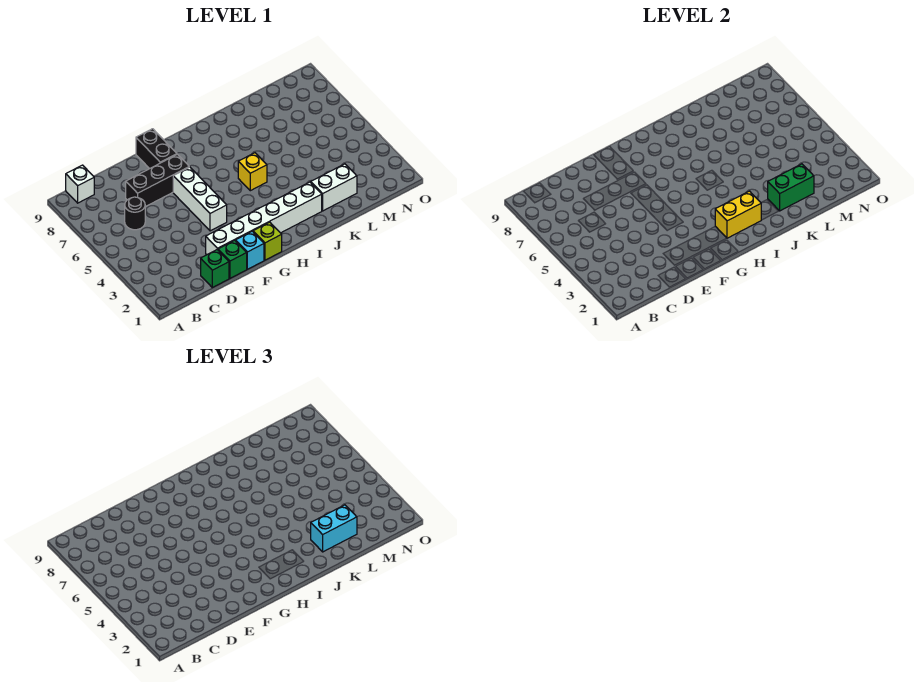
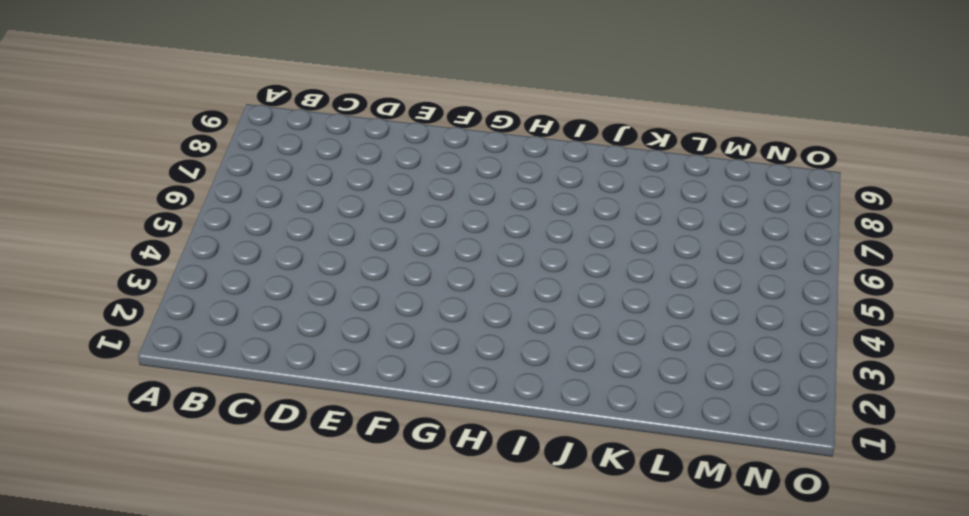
none -> white 1x1 brick [66,165,94,203]
none -> black 1x1 round brick [125,197,145,230]
none -> green 1x1 brick [201,250,229,288]

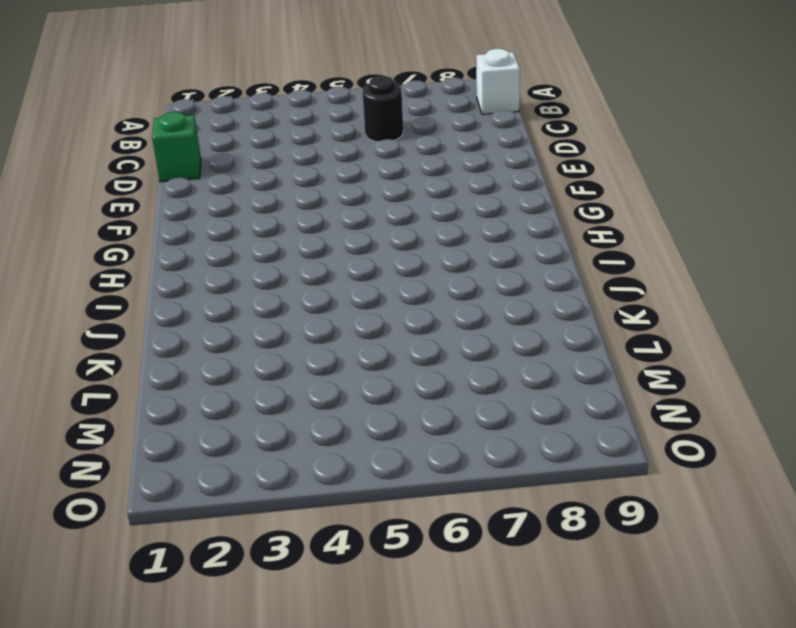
none -> black 1x3 brick [126,154,189,207]
none -> green 1x1 brick [218,240,247,278]
none -> white 1x6 brick [206,182,322,255]

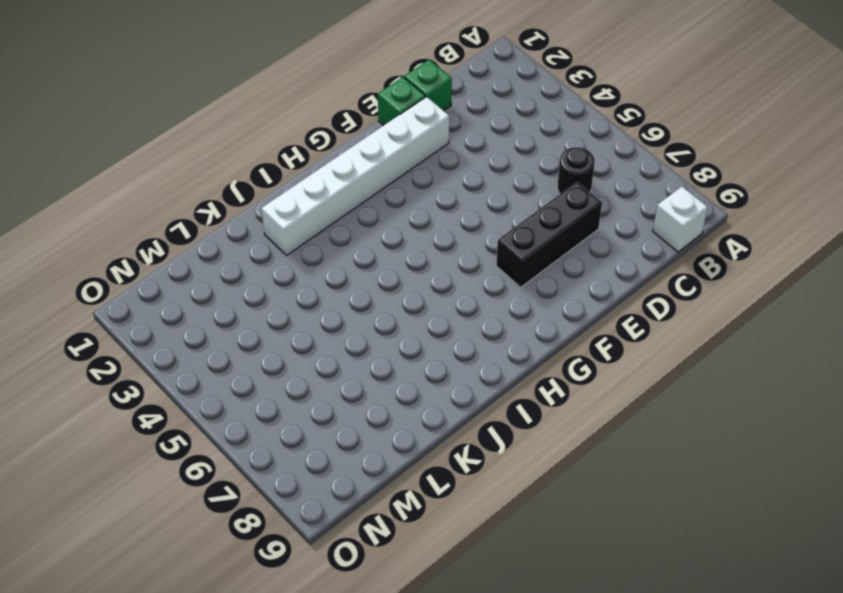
none -> cyan 1x1 brick [236,231,264,269]
none -> white 1x3 brick [173,167,227,231]
none -> black 1x2 brick [136,129,177,169]

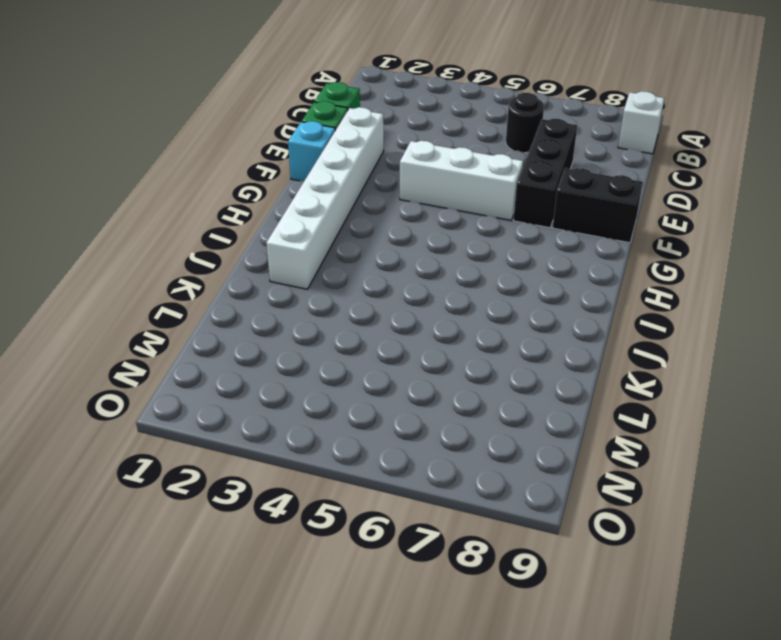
none -> lime 1x1 brick [253,222,282,260]
none -> yellow 1x1 brick [238,153,267,191]
none -> white 1x2 brick [311,164,357,211]

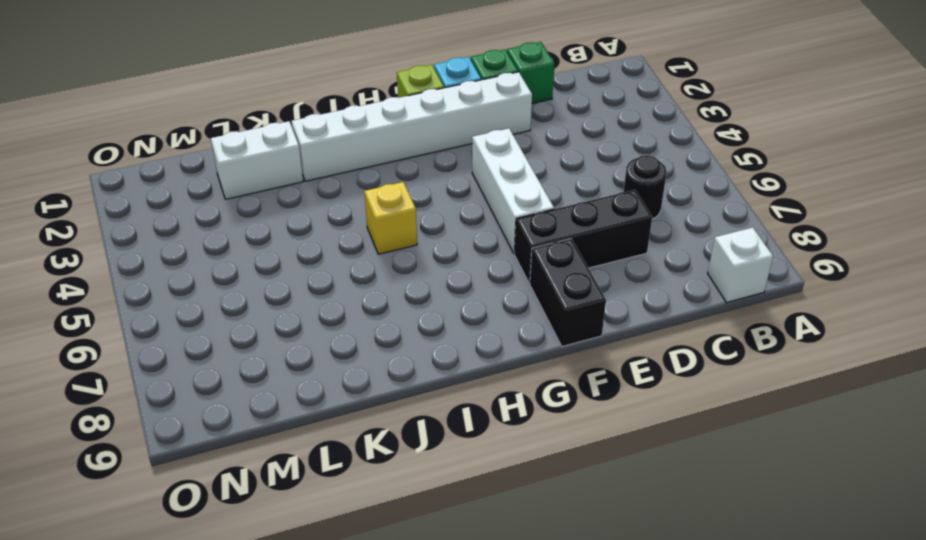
none -> yellow 1x2 brick [715,191,761,238]
none -> green 1x2 brick [768,164,814,211]
none -> cyan 1x2 brick [311,505,357,552]

